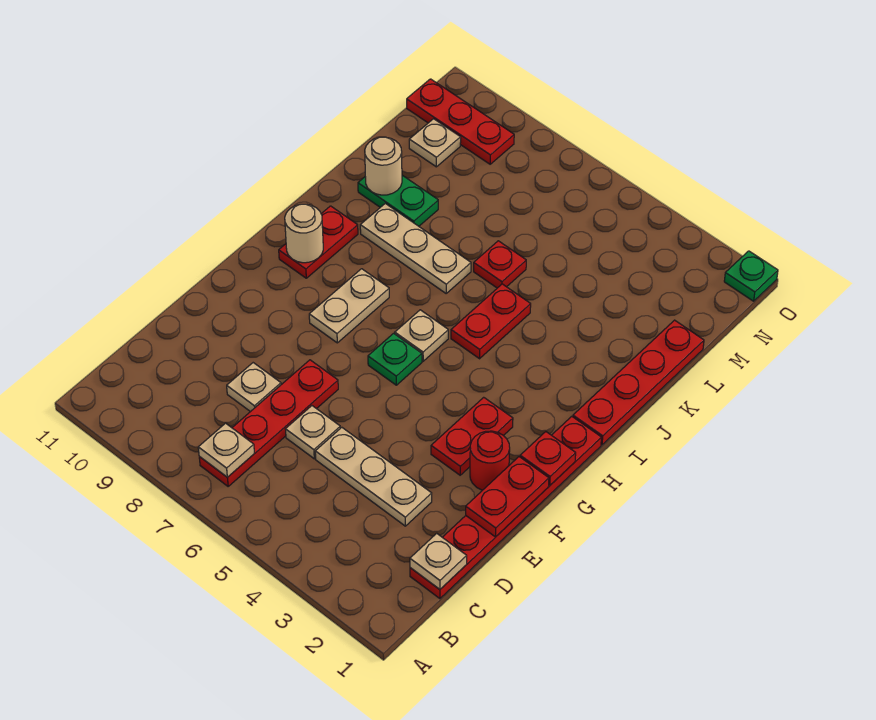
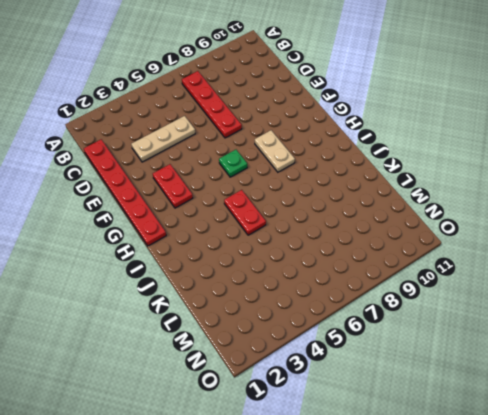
none -> tan 1x1 plate [285,406,340,459]
none -> tan 1x1 plate [227,363,281,412]
none -> red 1x1 round brick [470,431,510,490]

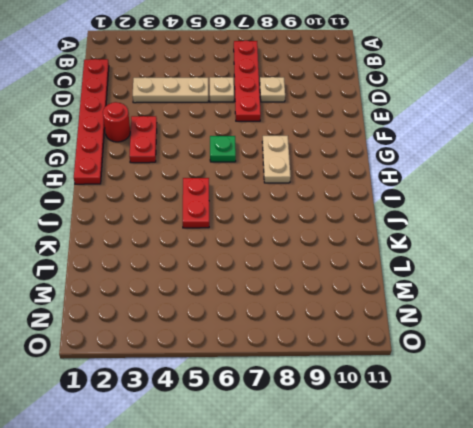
none -> tan 1x1 plate [395,310,448,361]
none -> red 1x2 plate [279,206,358,278]
none -> red 1x4 plate [573,320,704,445]

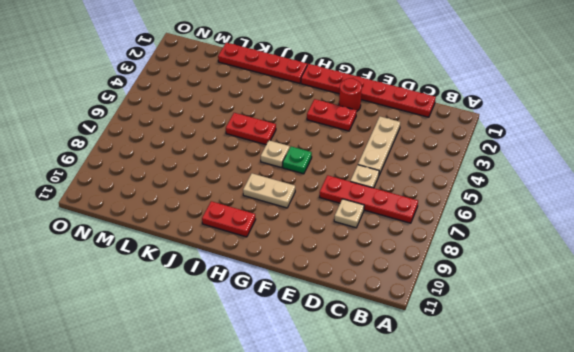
none -> tan 1x3 plate [360,204,471,293]
none -> red 1x1 plate [474,241,526,288]
none -> green 1x2 plate [358,175,438,226]

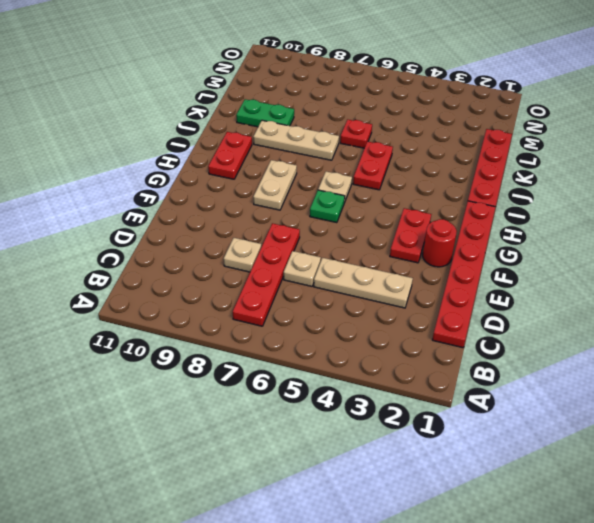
none -> tan 1x1 plate [409,119,461,167]
none -> red 1x3 plate [407,79,514,164]
none -> green 1x1 plate [724,251,778,301]

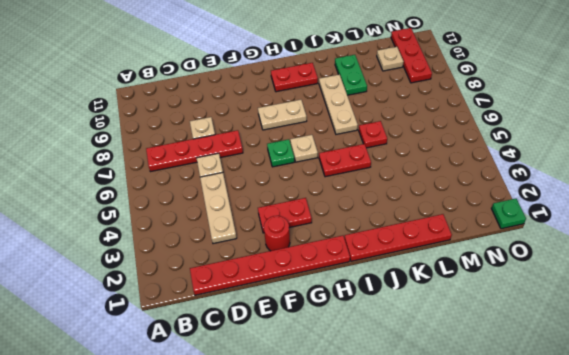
none -> tan 1x1 plate [198,423,254,477]
none -> tan 1x1 plate [410,533,467,589]
none -> red 1x2 plate [466,457,549,537]

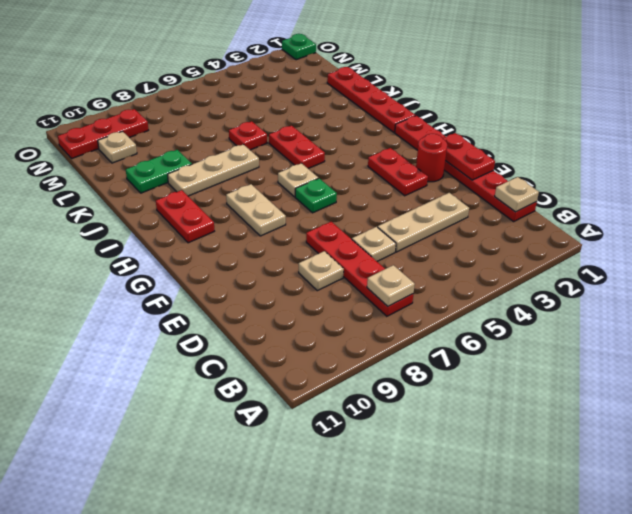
none -> red 1x1 plate [520,432,576,485]
none -> tan 1x1 round brick [285,204,323,263]
none -> tan 1x1 round brick [365,137,402,195]

